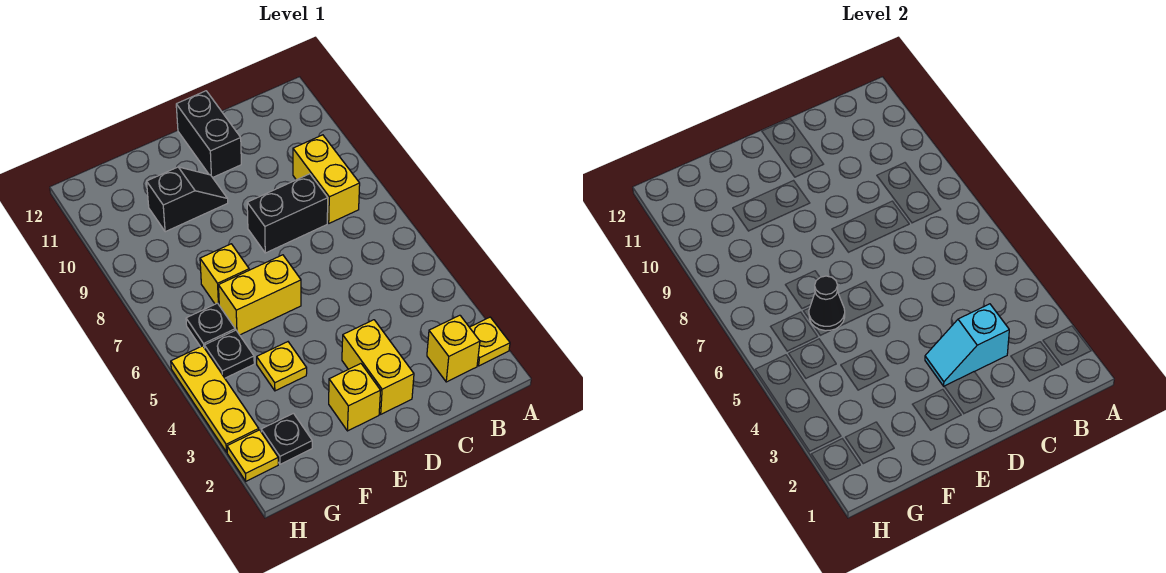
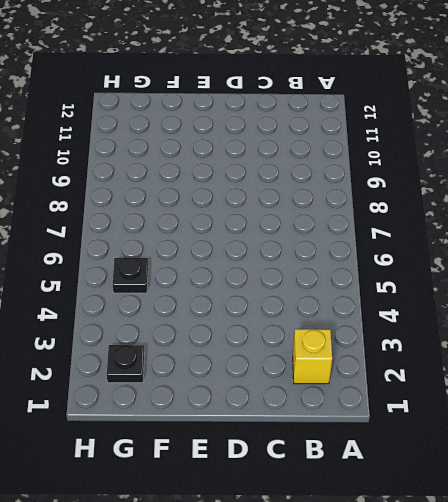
none -> yellow 1x1 plate [470,317,510,366]
none -> yellow 1x2 brick [293,135,360,223]
none -> black 1x2 brick [247,174,328,253]

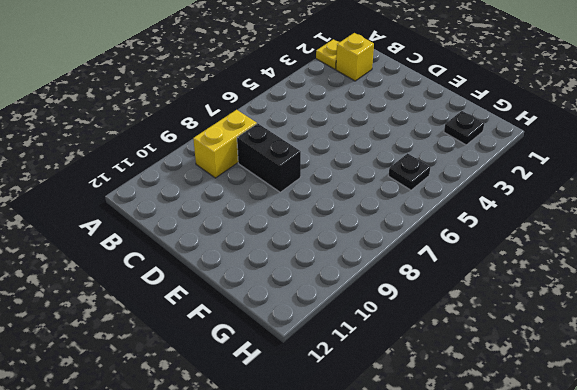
none -> yellow 1x2 brick [342,320,414,414]
none -> black 1x2 brick [176,91,241,178]
none -> yellow 1x1 brick [329,364,381,431]

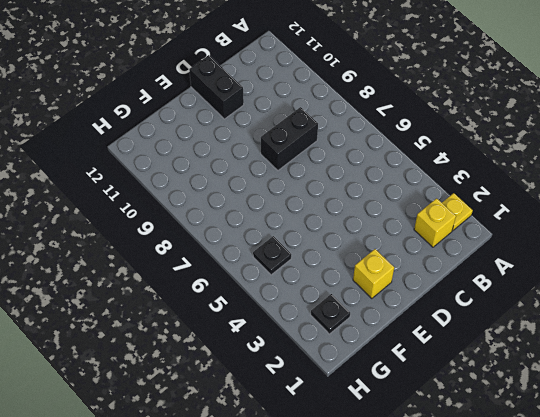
none -> yellow 1x2 brick [293,135,360,223]
none -> yellow 1x2 brick [342,320,414,414]
none -> yellow 1x2 brick [218,255,301,335]

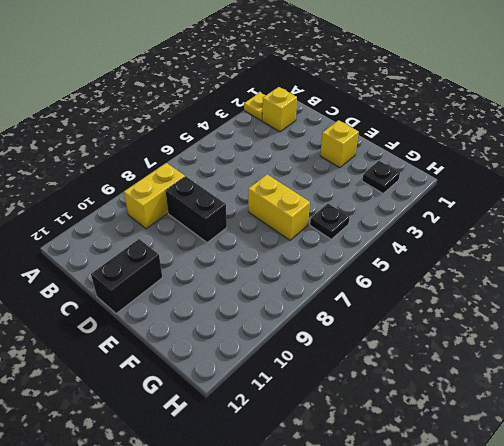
none -> yellow 1x2 brick [342,320,414,414]
none -> black 1x2 slope [147,167,228,232]
none -> yellow 1x1 plate [257,342,307,391]

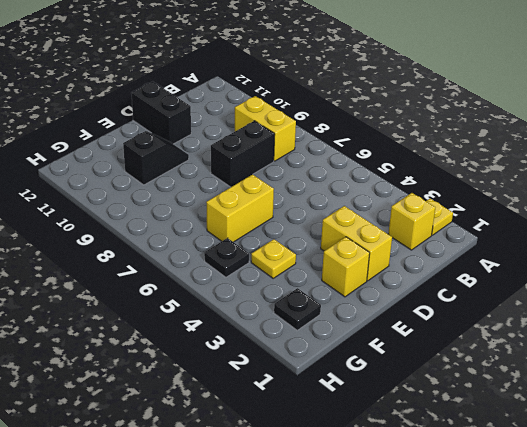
none -> yellow 1x1 brick [200,244,249,304]
none -> black 1x1 plate [186,303,235,348]
none -> yellow 1x1 plate [227,430,278,481]

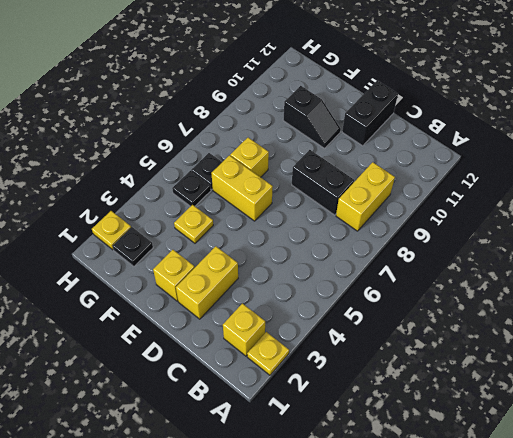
none -> yellow 1x3 plate [171,346,259,452]
none -> cyan 1x2 slope [925,304,1009,386]
none -> black 1x1 cone [809,276,845,331]

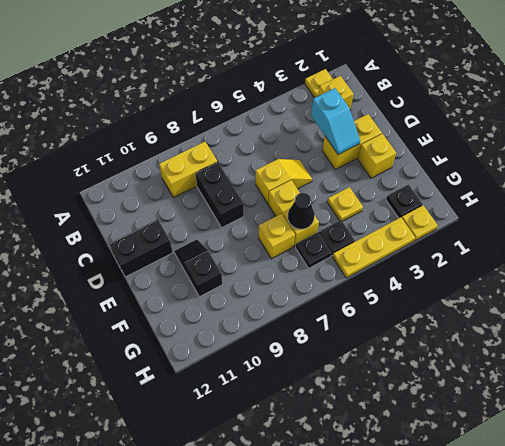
yellow 1x2 slope [256,159,312,204] -> none

